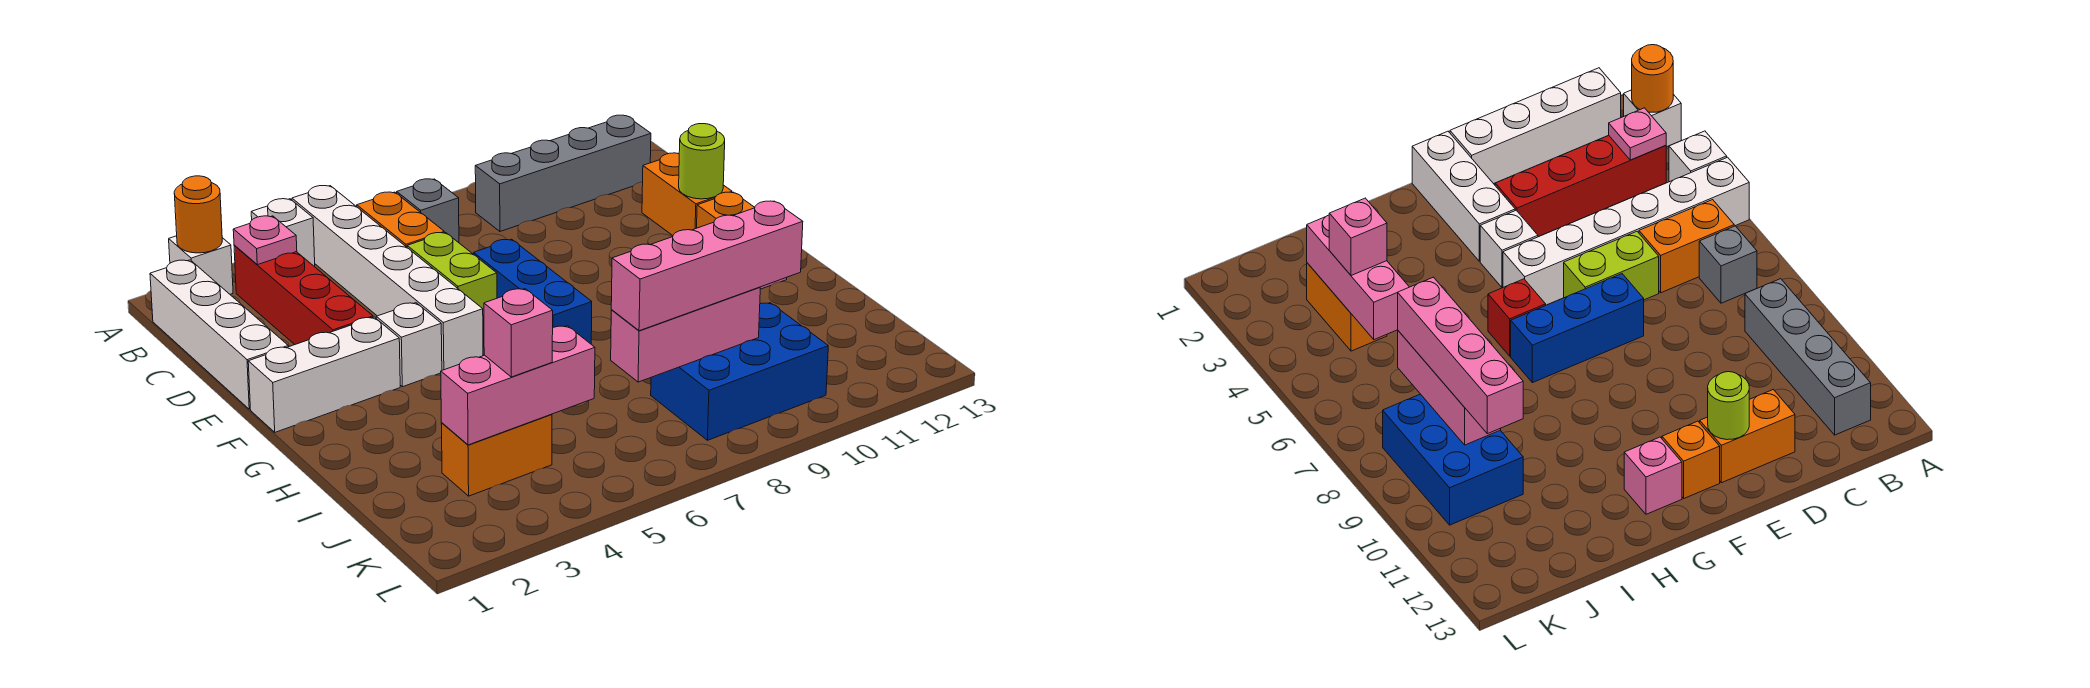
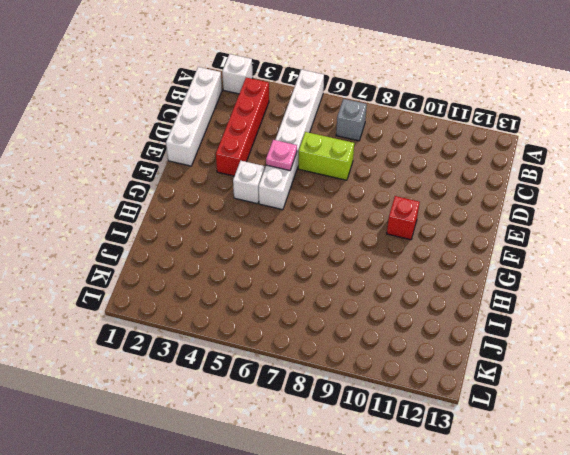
lime 1x2 brick [298,132,354,180] -> lime 1x2 brick turned to [407,233,497,325]
pink 1x1 plate [266,140,297,170] -> pink 1x1 plate moved to [233,216,297,265]
red 1x1 brick [387,196,420,240] -> red 1x1 brick moved to [1488,279,1546,356]
none -> white 1x1 brick [251,199,315,266]
none -> orange 1x2 brick [357,192,444,247]
none -> grey 1x4 brick [475,115,651,231]

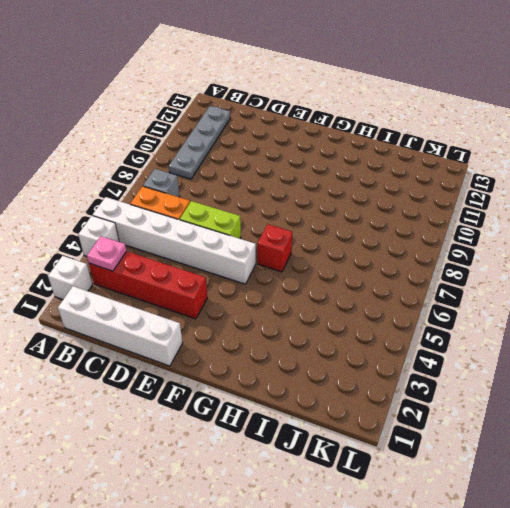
grey 1x4 plate [169,106,230,179] -> grey 1x4 brick [475,115,651,231]
none -> orange 1x2 brick [642,153,732,236]
none -> blue 1x3 brick [474,239,592,344]
none -> white 1x3 brick [248,317,400,432]

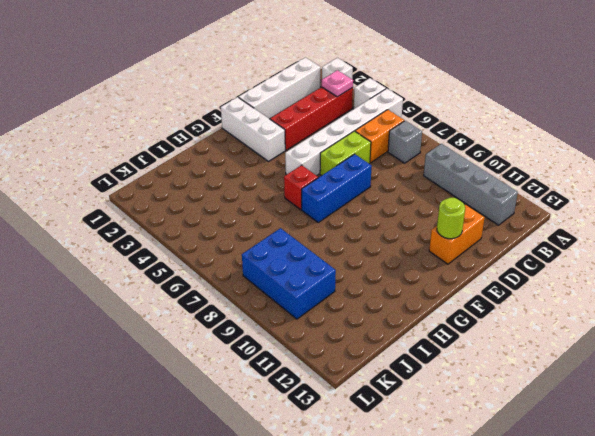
none -> white 1x1 brick [376,303,442,387]
none -> orange 1x1 brick [697,192,755,228]
none -> pink 1x1 brick [1624,437,1682,514]

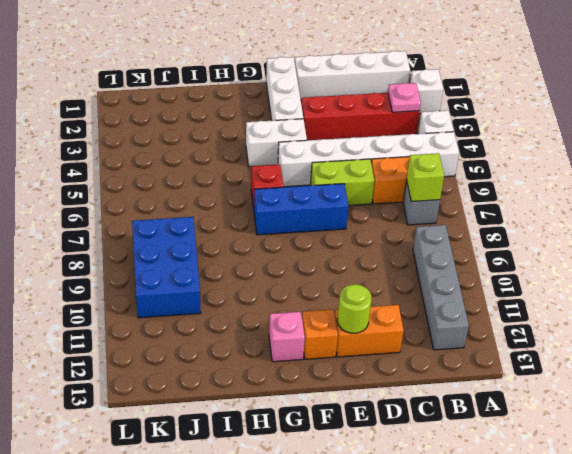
lime 1x1 brick [406,153,444,202] -> none
white 1x2 brick [246,119,307,166] -> white 1x1 brick [376,303,442,387]
none -> orange 1x2 brick [441,414,552,496]
none -> orange 1x1 round brick [174,176,222,253]
none -> pink 1x3 brick [441,326,595,445]

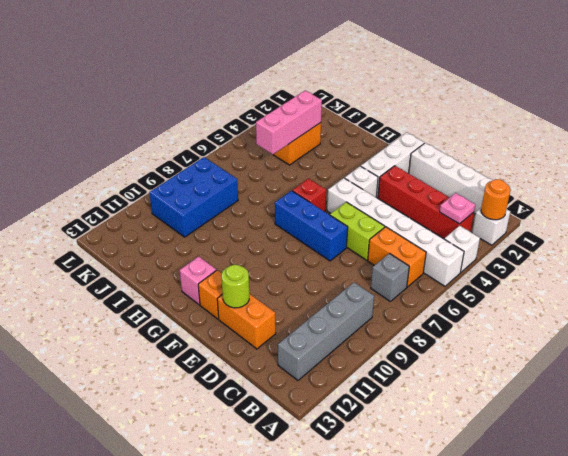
none -> pink 1x3 brick [611,287,760,382]
none -> pink 1x1 brick [484,289,553,377]
none -> pink 1x4 brick [611,201,803,331]

